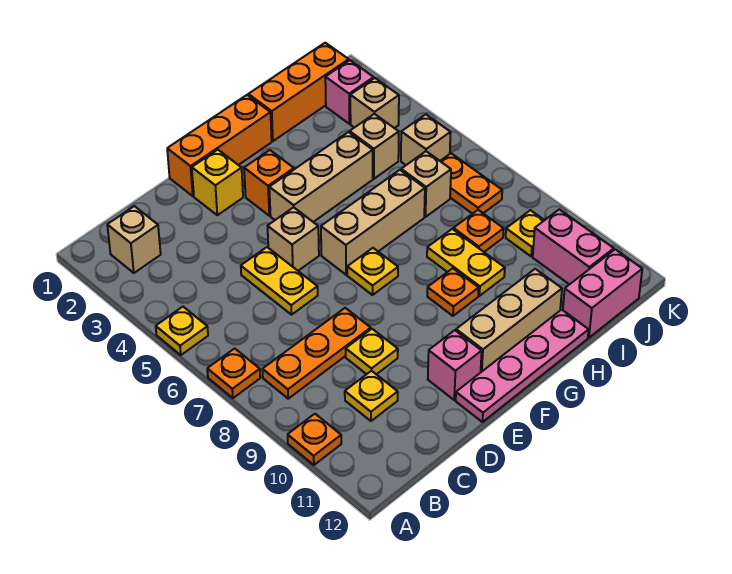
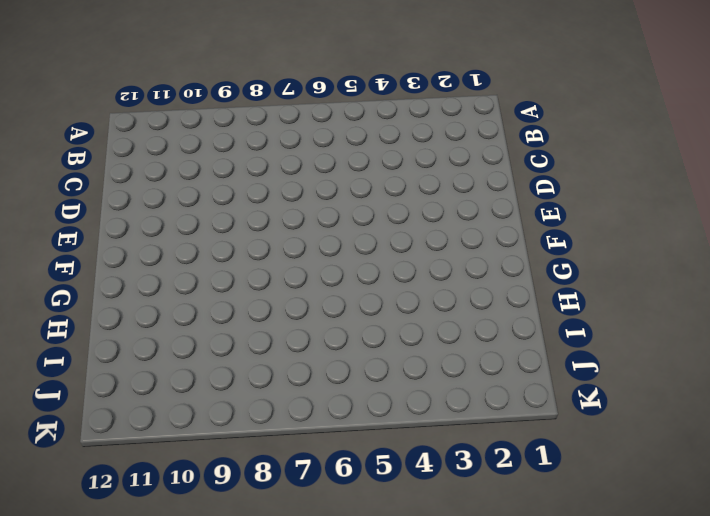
none -> yellow 1x1 plate [156,307,208,355]
none -> orange 1x1 plate [207,348,260,398]
none -> orange 1x1 plate [288,414,341,465]
none -> tan 1x1 brick [107,206,161,273]

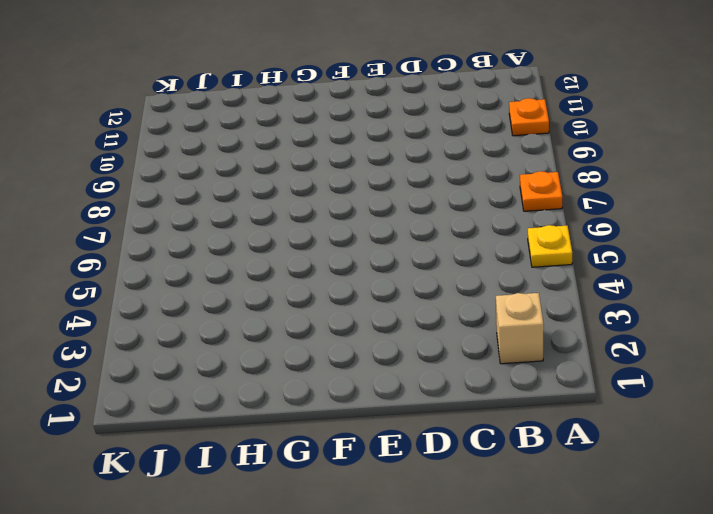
none -> orange 1x3 plate [262,308,371,399]
none -> yellow 1x1 plate [345,371,398,421]
none -> yellow 1x2 plate [241,247,318,315]
none -> yellow 1x1 plate [346,329,398,374]

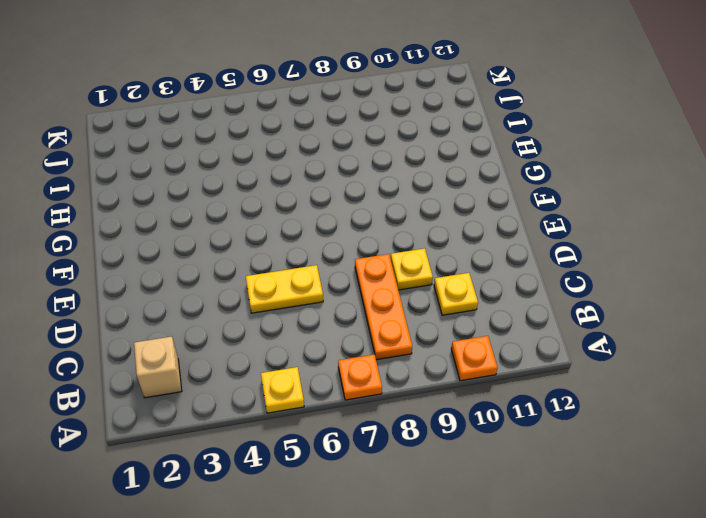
none -> orange 1x3 brick [167,95,272,196]
none -> yellow 1x1 brick [192,150,243,215]
none -> tan 1x1 brick [268,207,319,271]
none -> pink 1x1 brick [428,330,482,400]

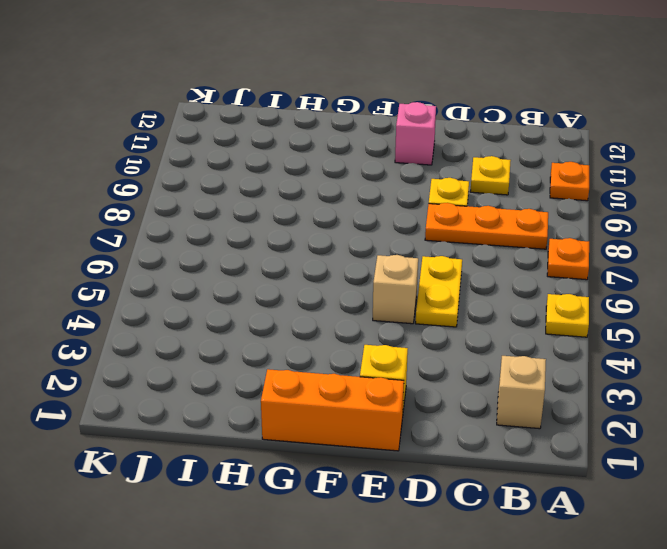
none -> pink 1x4 plate [456,310,589,422]
none -> orange 1x1 brick [244,150,294,216]
none -> tan 1x3 brick [269,132,373,222]
none -> tan 1x3 brick [321,170,425,275]

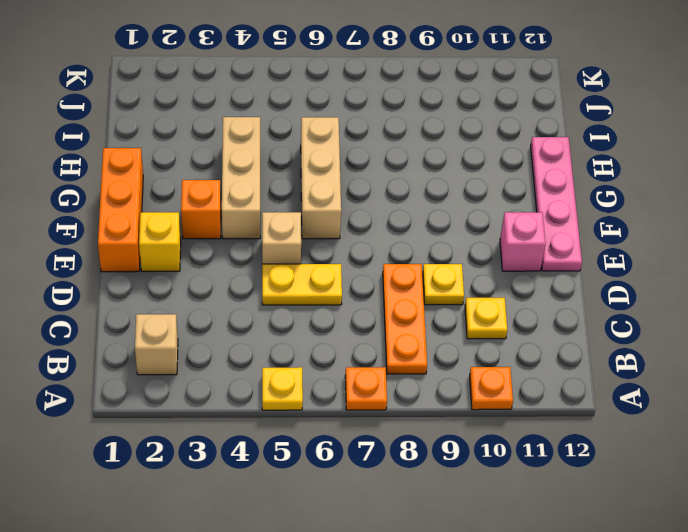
none -> yellow 1x1 plate [347,248,398,295]
none -> tan 1x3 brick [456,269,562,372]
none -> orange 1x1 plate [427,268,479,316]
none -> orange 1x3 brick [248,43,349,141]

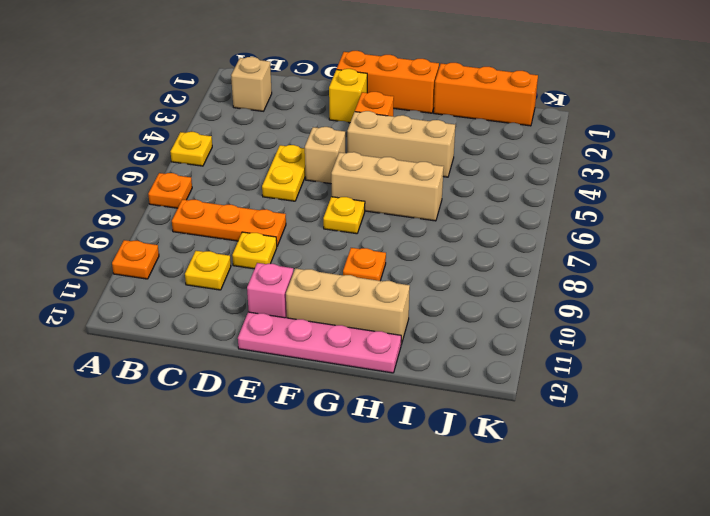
none -> yellow 1x2 plate [427,229,505,296]
none -> tan 1x1 brick [350,114,399,179]
none -> tan 1x1 brick [401,151,451,217]
none -> orange 1x1 plate [453,210,504,252]

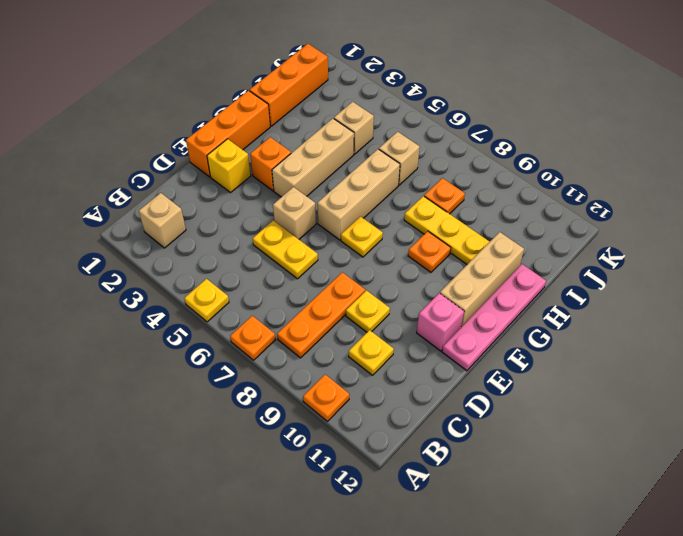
yellow 1x3 plate [404,196,490,264] -> yellow 1x2 plate [427,229,505,296]
none -> pink 1x2 brick [563,249,642,338]
none -> pink 1x1 brick [325,60,374,124]
none -> tan 1x1 brick [350,78,399,128]
none -> tan 1x1 brick [401,114,451,165]

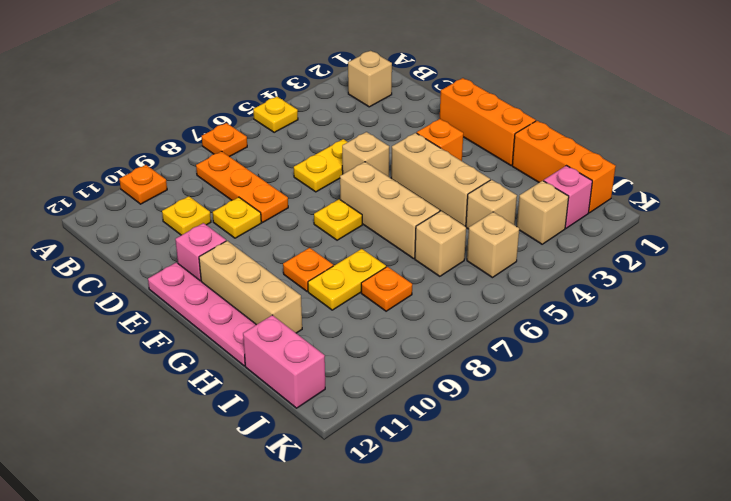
none -> yellow 1x1 brick [192,150,243,215]
none -> orange 1x2 plate [441,153,502,214]
none -> yellow 1x1 plate [506,210,544,256]
none -> pink 1x2 brick [533,209,614,285]

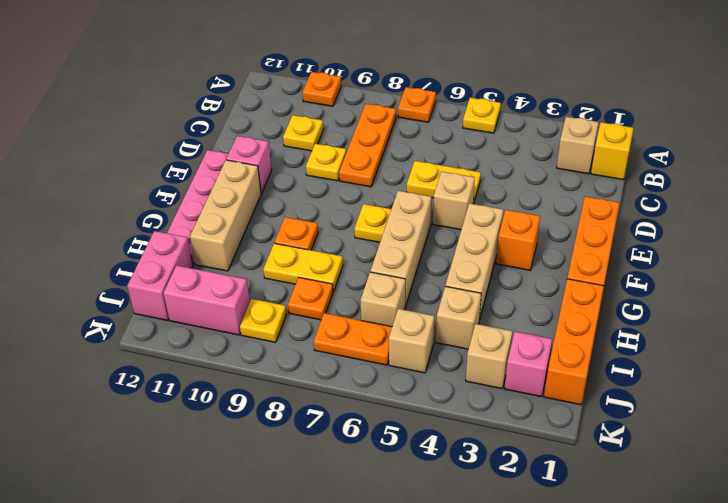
yellow 1x1 brick [591,122,634,180] -> yellow 1x1 brick moved to [192,150,243,215]

